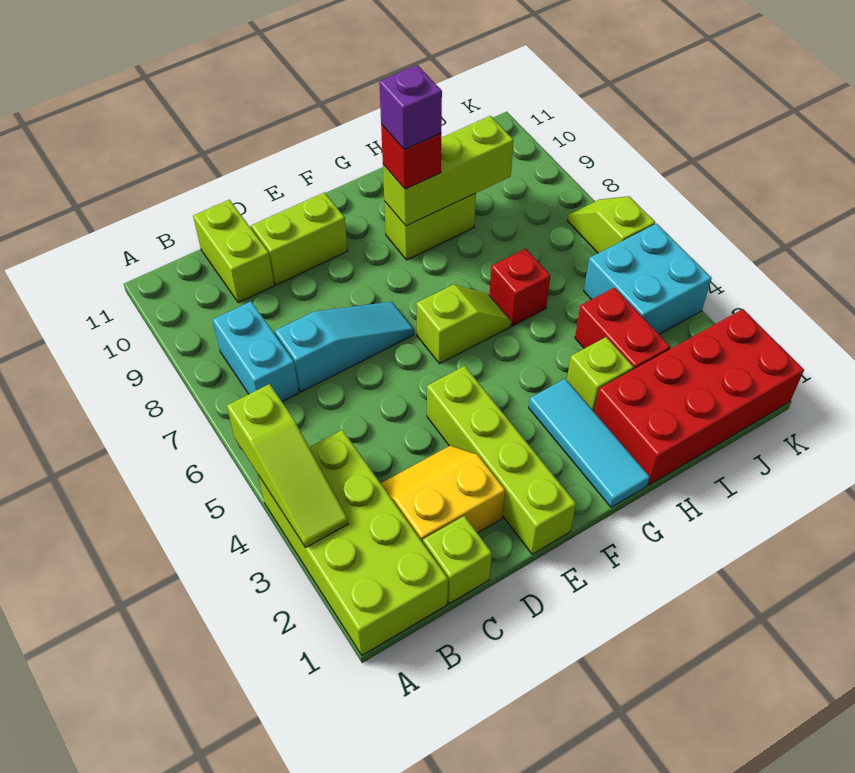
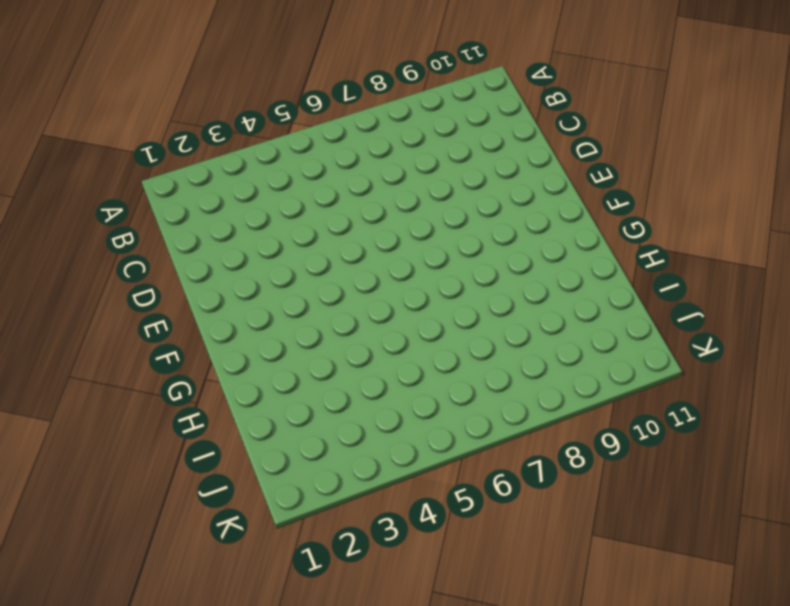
none -> lime 2x4 brick [258,430,448,655]
none -> cyan 1x2 brick [213,301,299,401]
none -> lime 1x1 brick [423,516,492,603]

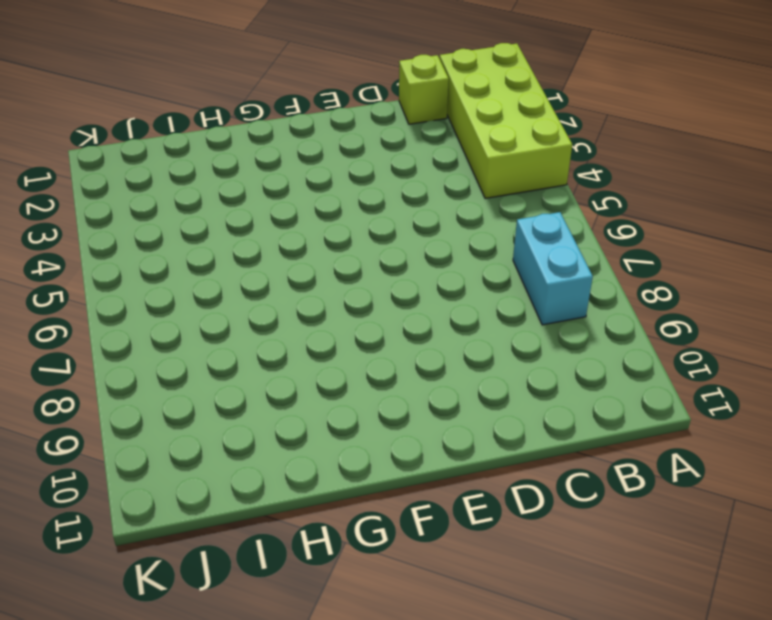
none -> yellow 2x2 slope [381,445,505,542]
none -> cyan 1x3 slope [275,302,414,392]
none -> lime 1x2 brick [193,200,274,303]

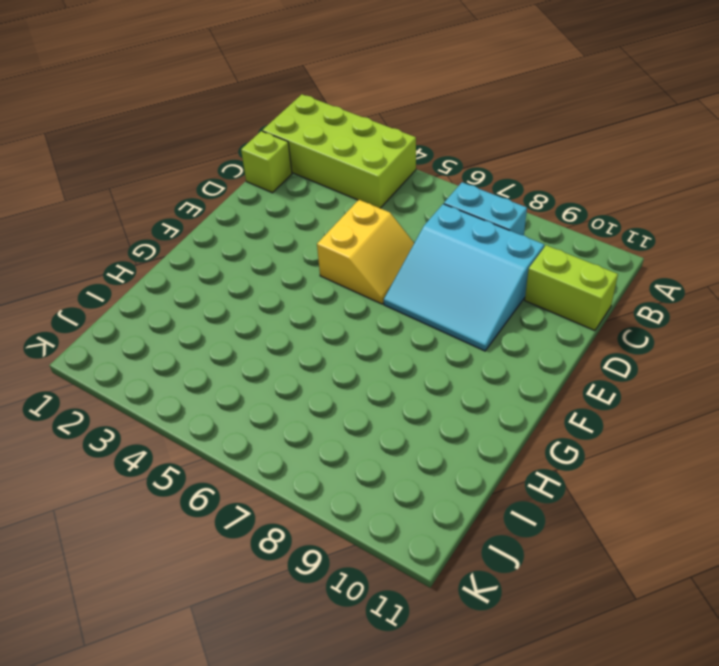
cyan 3x3 slope [384,204,544,351] -> cyan 1x3 slope [275,302,414,392]
yellow 2x2 slope [317,200,414,304] -> yellow 2x2 slope moved to [381,445,505,542]
none -> lime 1x2 brick [251,193,348,285]
none -> lime 1x4 brick [427,366,576,554]
none -> lime 1x2 slope [416,285,511,364]

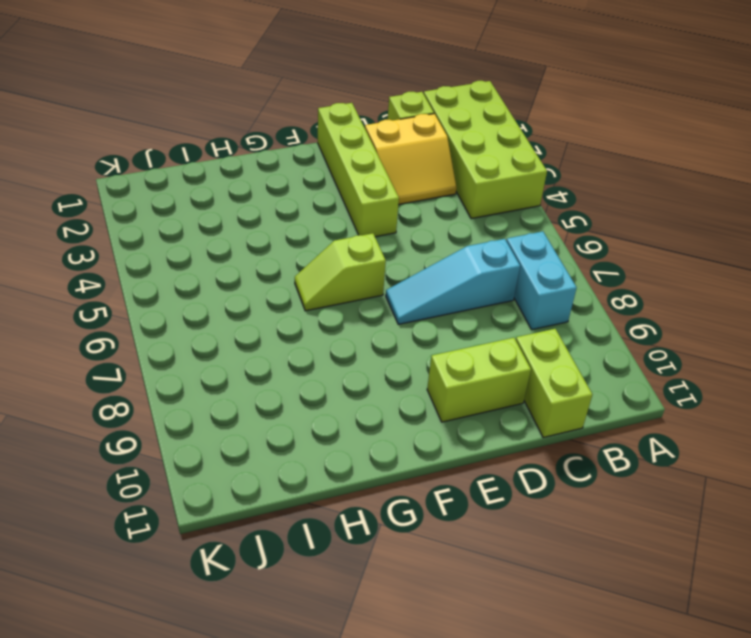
none -> cyan 1x3 tile [529,379,650,507]
none -> lime 1x2 brick [384,193,476,260]
none -> red 2x4 brick [594,309,804,485]

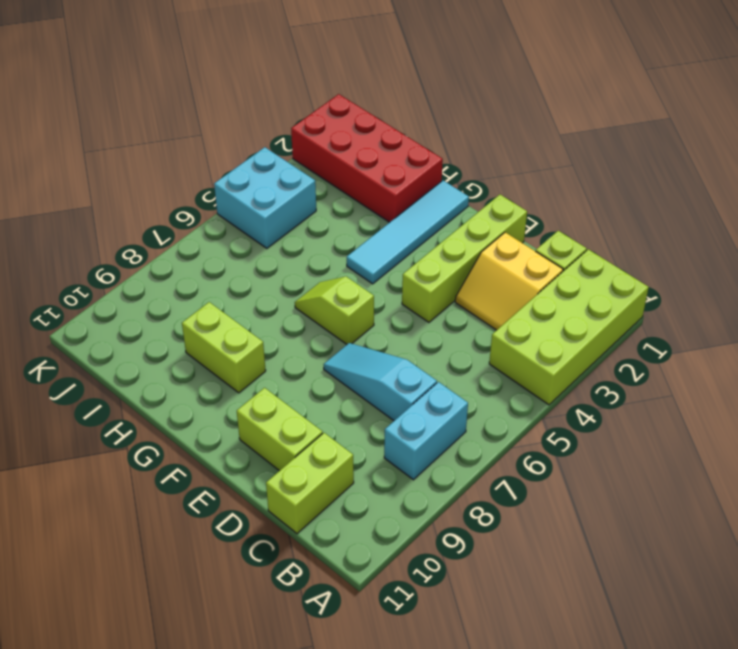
cyan 1x4 tile [347,181,469,284] -> cyan 1x3 tile [529,379,650,507]
none -> lime 1x1 brick [567,337,634,411]
none -> red 1x1 brick [489,249,550,326]
none -> red 1x2 brick [575,288,670,369]

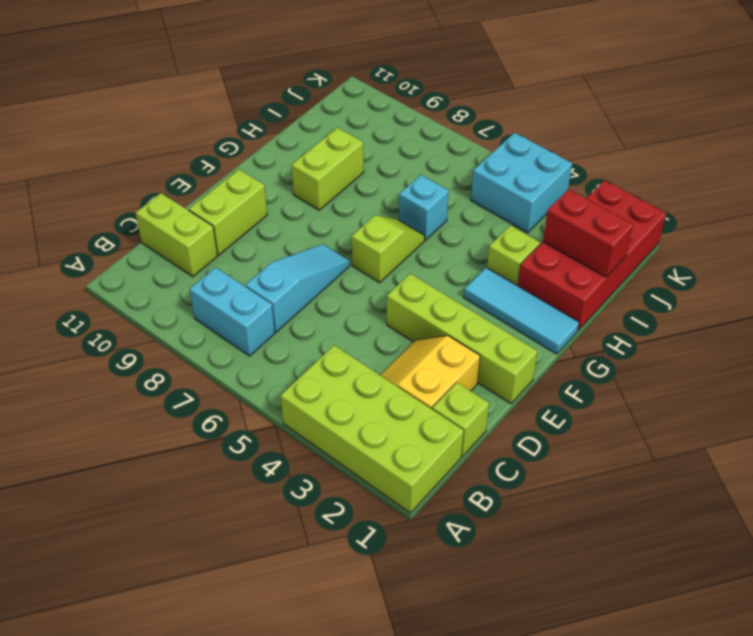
cyan 1x1 brick [399,175,449,240] -> red 1x1 brick [489,249,550,326]
red 1x2 brick [543,189,633,277] -> red 1x2 brick moved to [575,288,670,369]
none -> lime 1x2 slope [567,196,655,253]
none -> lime 1x3 slope [227,384,348,548]
none -> lime 1x3 brick [383,116,514,226]

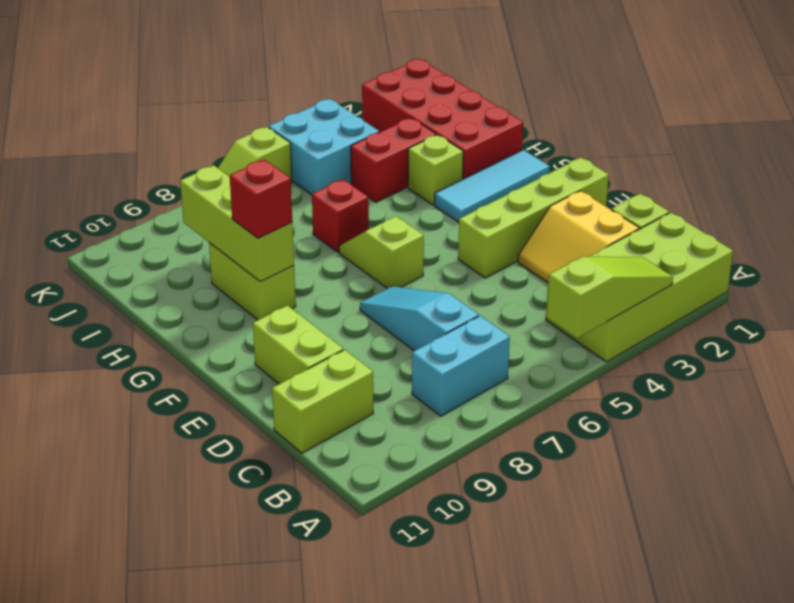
none -> purple 1x1 brick [379,65,442,150]

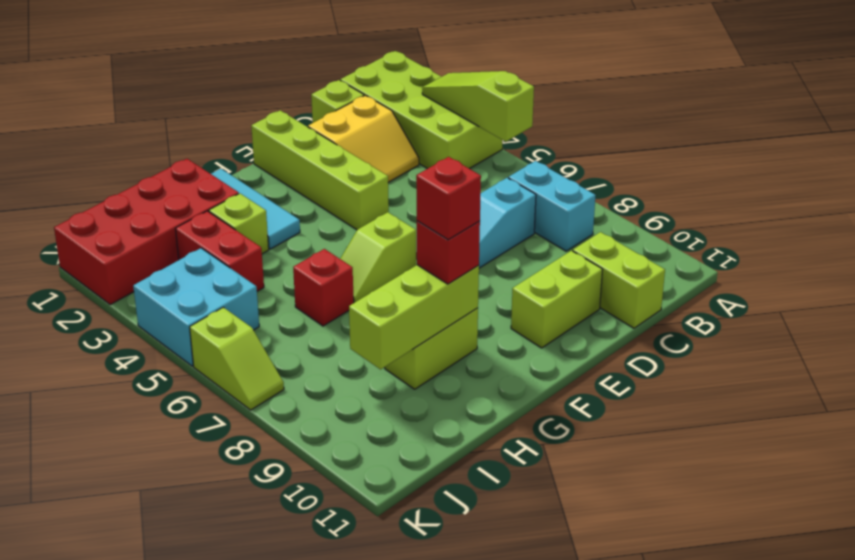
red 1x1 brick [416,157,481,240] -> purple 1x1 brick [379,65,442,150]

